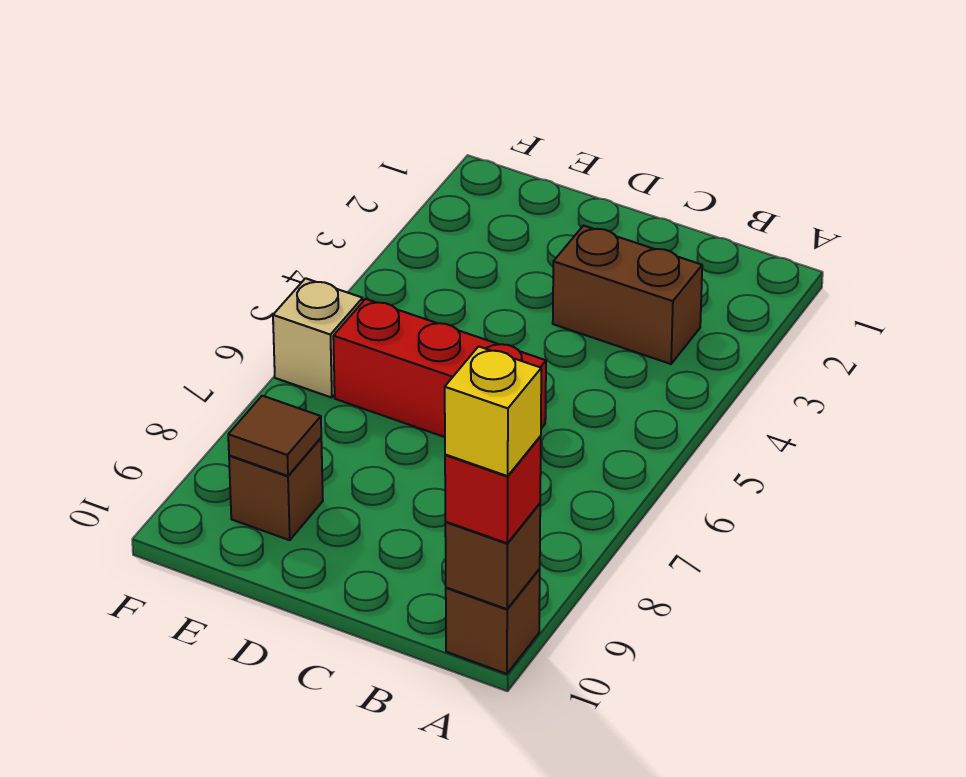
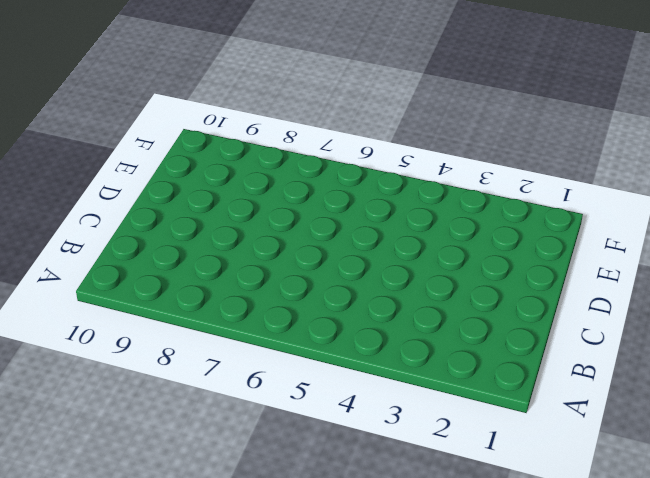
none -> brown 1x1 brick [446,569,540,674]
none -> brown 1x2 brick [553,226,702,364]

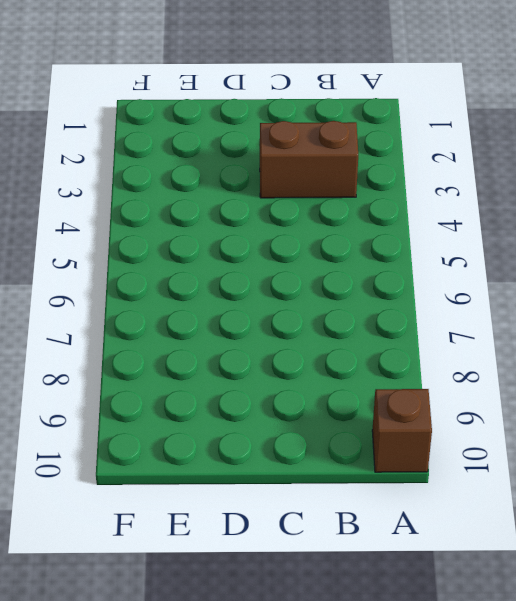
none -> red 1x3 brick [333,299,546,437]
none -> brown 1x1 brick [229,438,323,540]

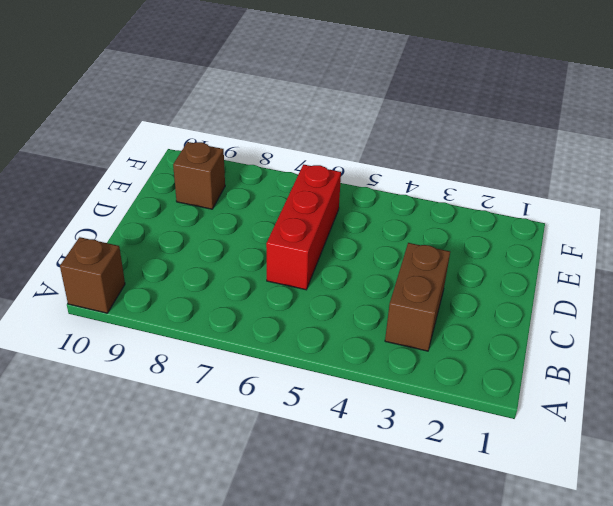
none -> tan 1x1 brick [273,278,363,398]
none -> brown 1x1 brick [445,503,540,609]

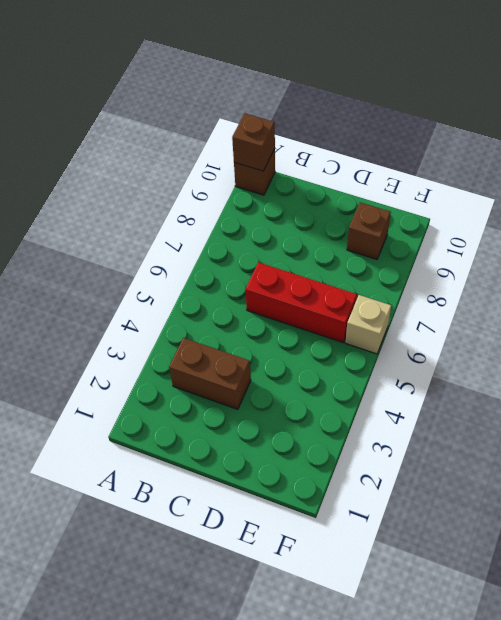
none -> brown 1x1 tile [228,396,321,476]
none -> red 1x1 brick [445,436,541,543]

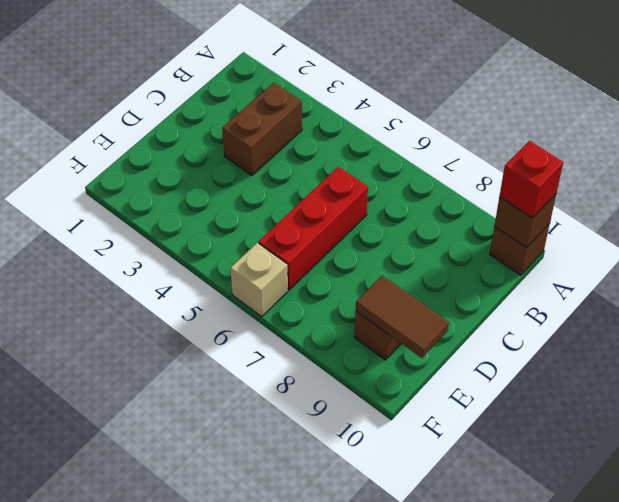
brown 1x2 tile [356,276,449,358] -> brown 1x1 tile [228,396,321,476]
none -> yellow 1x1 brick [445,346,541,476]

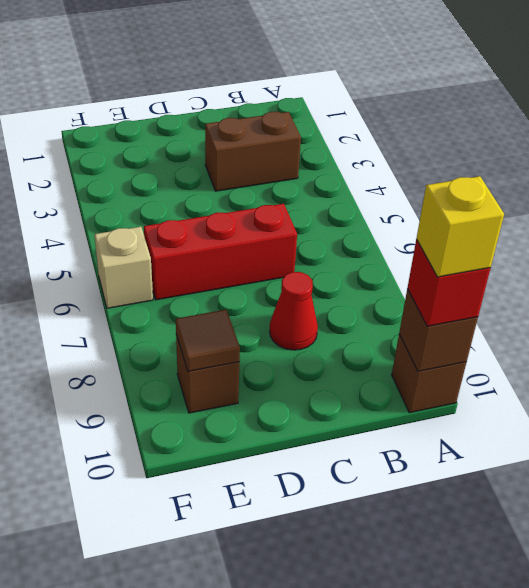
red 1x1 cone [270,272,318,350] -> none

